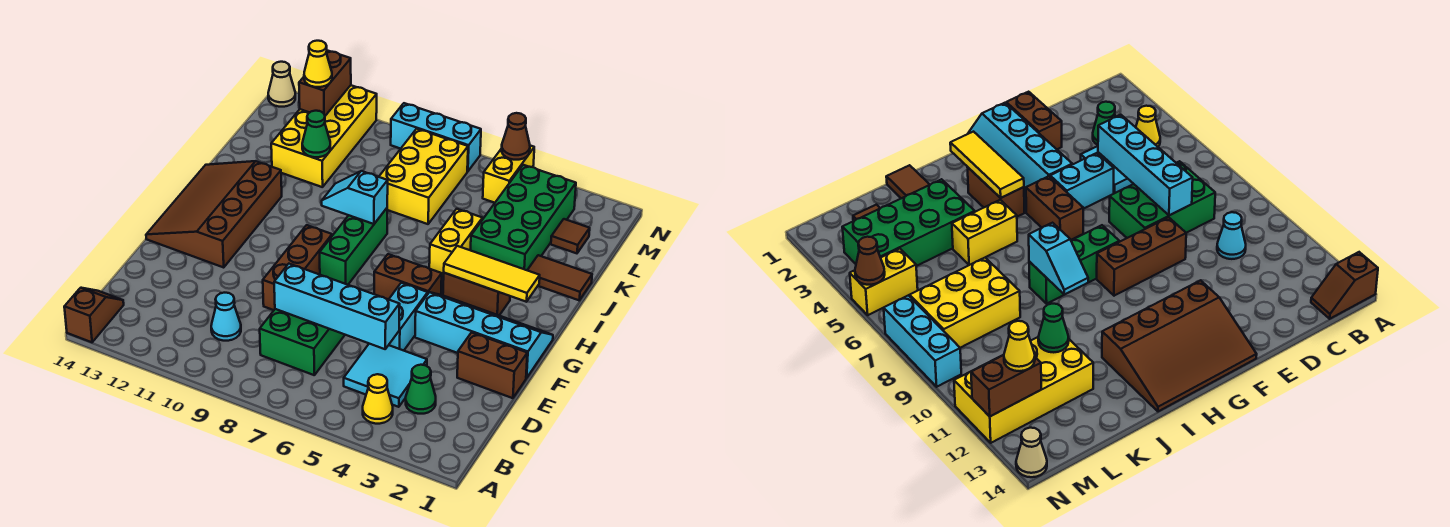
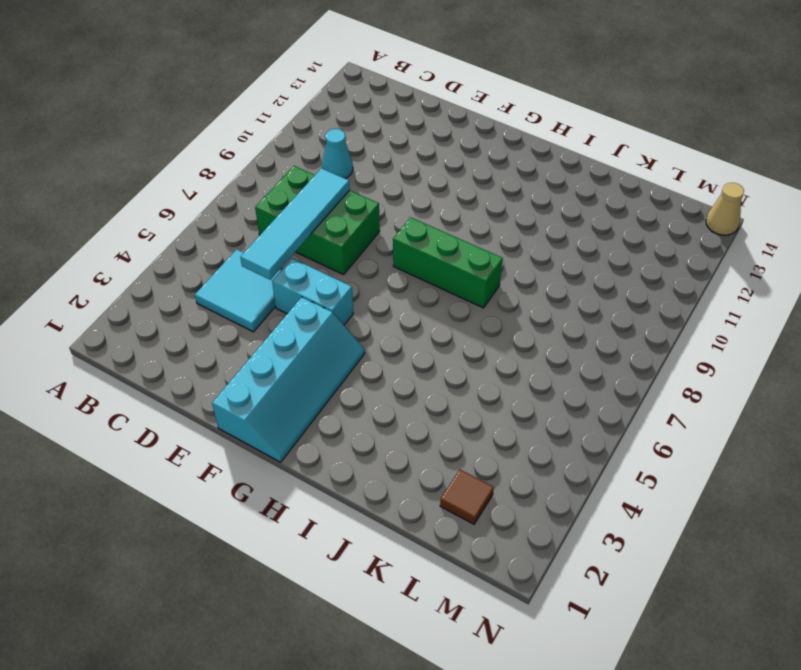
cyan 1x4 tile [240,168,350,280] -> cyan 1x4 brick [274,264,400,349]
none -> brown 1x2 slope [64,288,124,342]
none -> yellow 1x1 cone [363,374,393,424]
none -> green 1x1 cone [406,365,436,414]
none -> brown 1x2 brick [457,332,527,398]

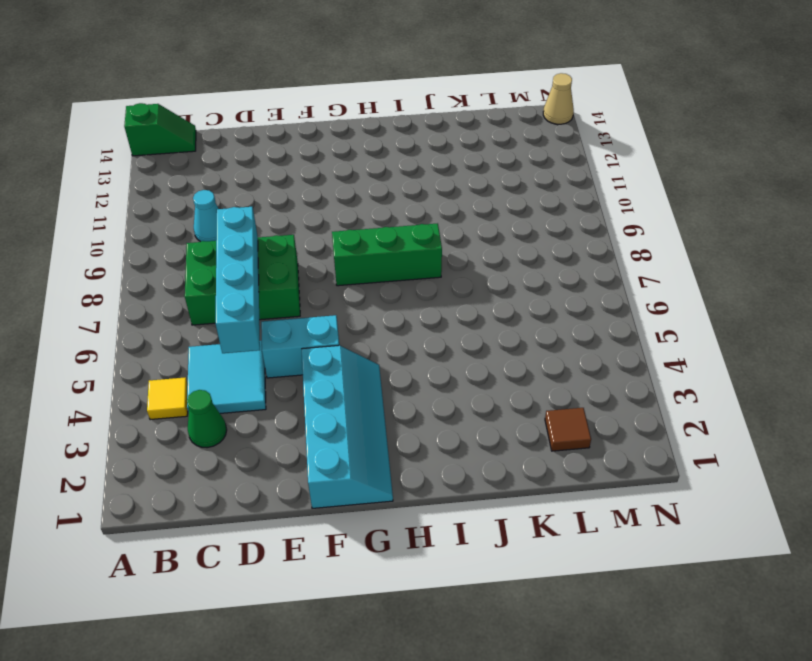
green 1x2 slope [124,103,196,156] -> brown 1x2 slope [64,288,124,342]
yellow 1x1 tile [147,377,188,420] -> yellow 1x1 cone [363,374,393,424]
none -> brown 1x2 brick [457,332,527,398]
none -> brown 1x3 brick [263,225,332,310]
none -> brown 3x4 slope [146,161,282,267]
none -> brown 1x2 brick [374,254,442,300]

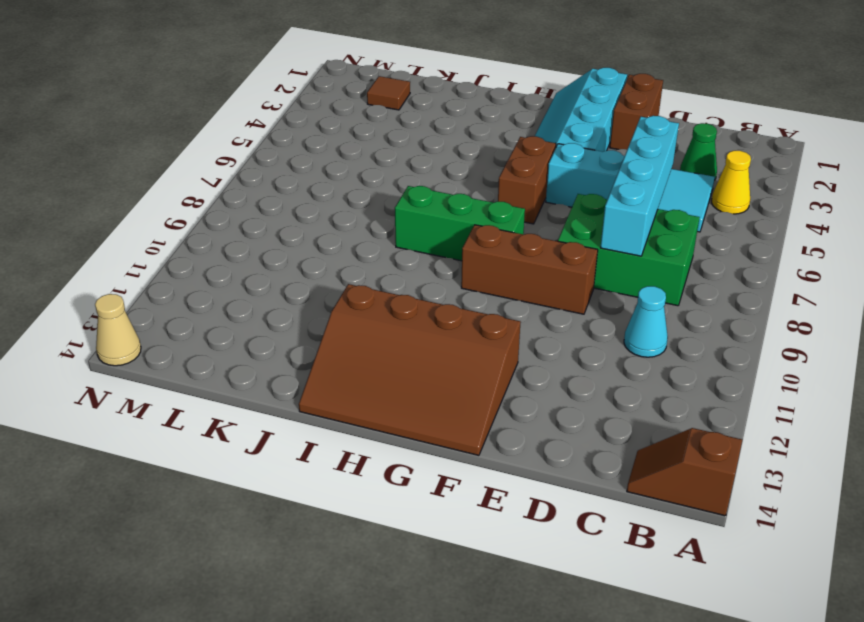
none -> brown 1x2 brick [443,273,510,315]
none -> yellow 1x2 brick [429,209,482,276]
none -> brown 1x2 tile [527,255,592,300]
none -> green 2x4 brick [471,165,576,270]

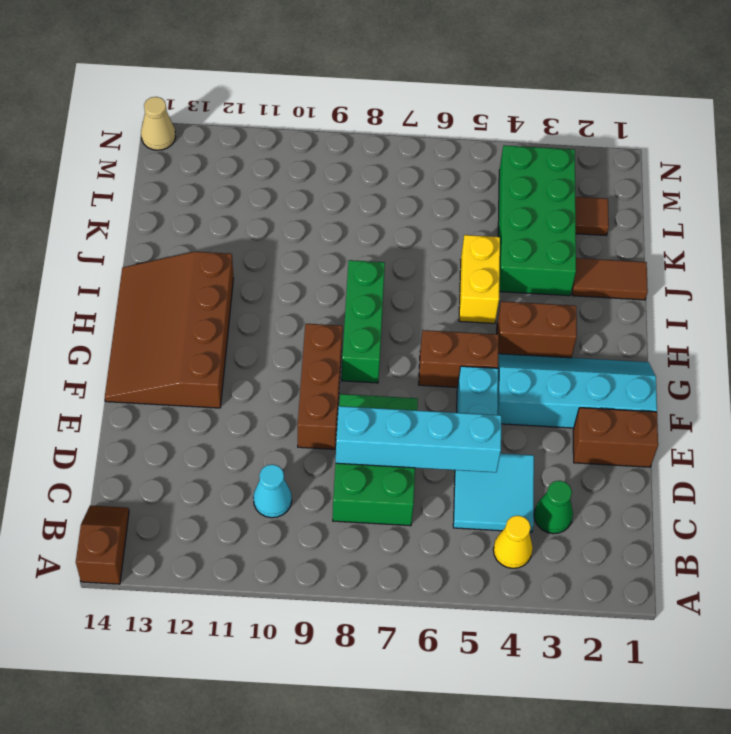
none -> yellow 2x3 brick [379,129,468,224]
none -> yellow 2x4 brick [271,85,377,187]
none -> yellow 1x2 brick [483,146,534,203]
none -> cyan 1x3 brick [391,103,481,172]

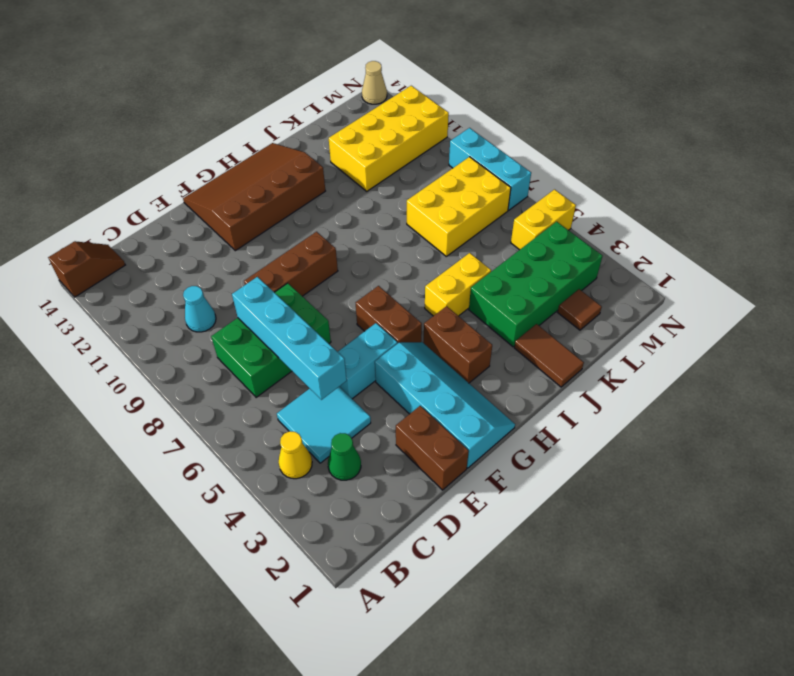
none -> green 1x3 brick [320,208,387,285]
none -> yellow 1x3 tile [444,246,540,302]
none -> cyan 1x2 slope [322,171,388,224]
none -> green 1x1 cone [302,111,330,157]

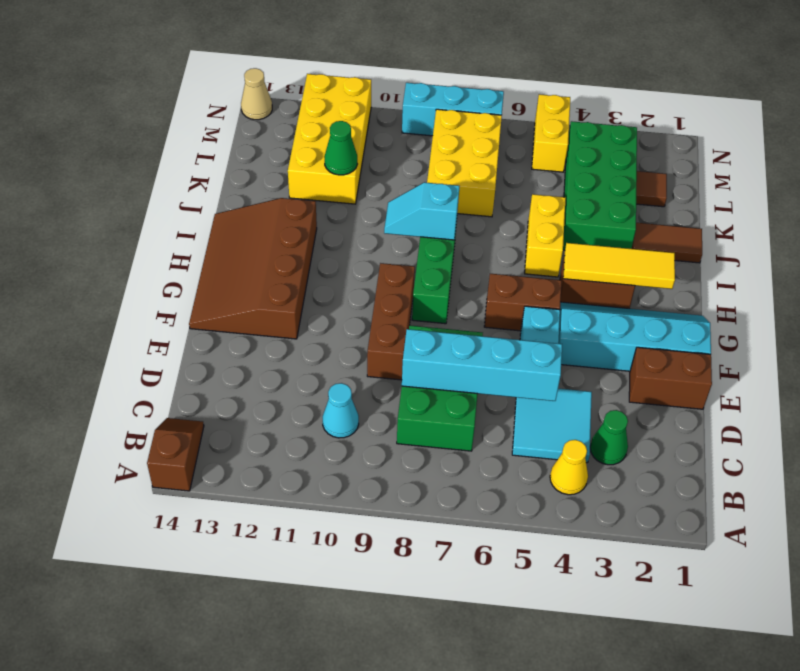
none -> brown 1x2 brick [299,50,351,116]
none -> brown 1x1 cone [502,113,530,160]
none -> yellow 1x1 cone [304,41,332,87]

